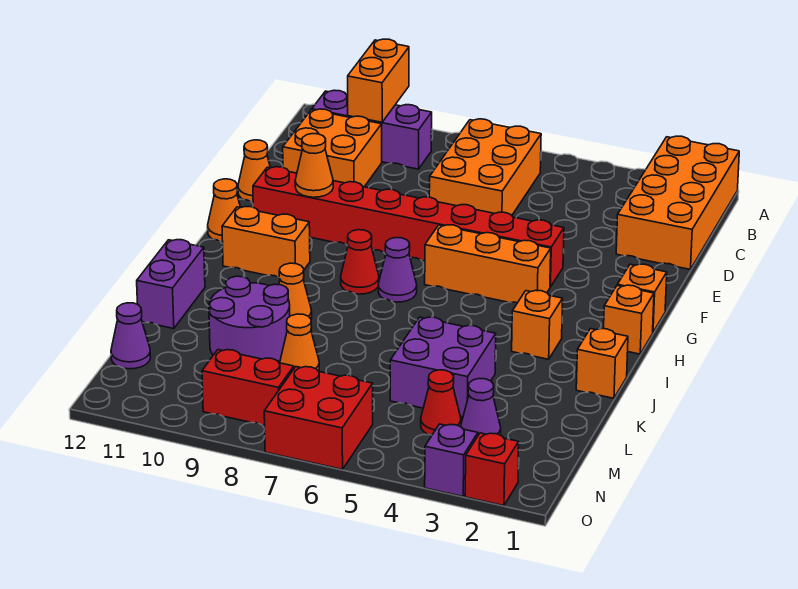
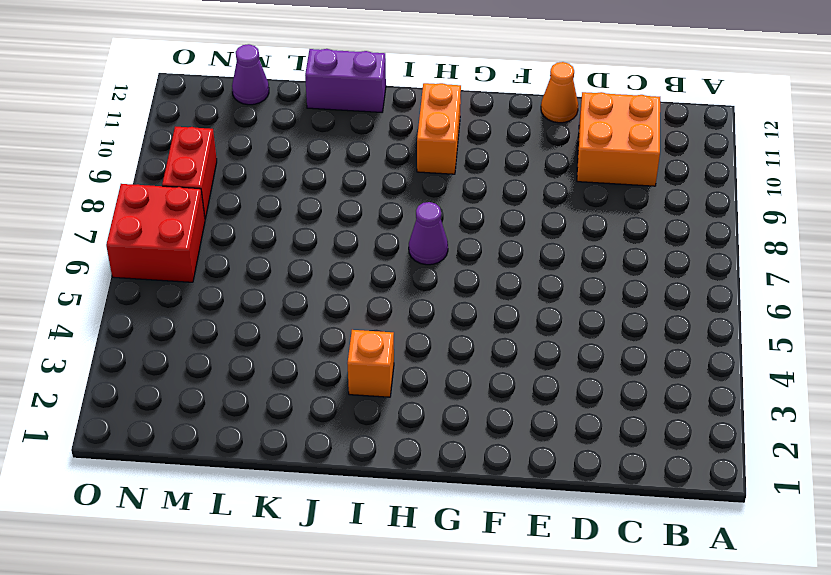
none -> orange 2x4 brick [616,136,739,269]
none -> orange 2x3 brick [429,119,541,215]
none -> purple 1x3 brick [312,90,432,169]

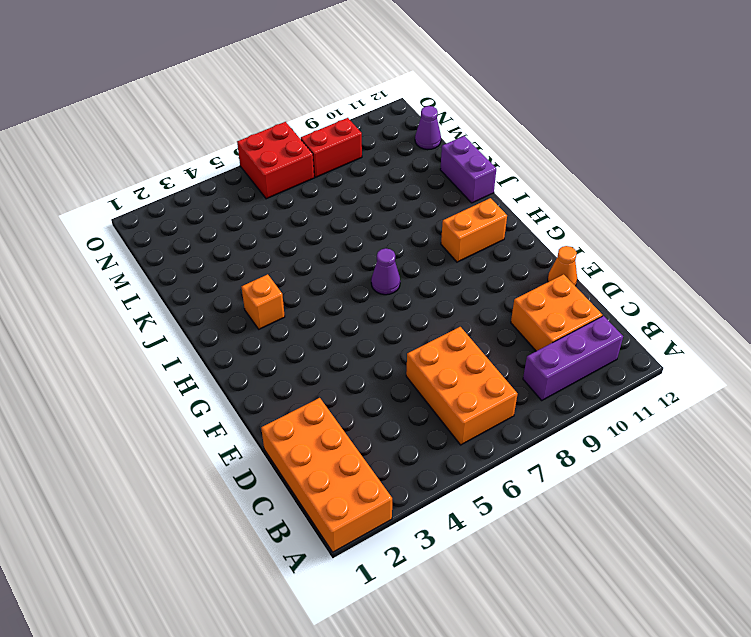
none -> red 1x8 brick [253,167,564,287]
none -> orange 1x1 brick [617,264,667,332]
none -> orange 1x3 brick [425,225,551,303]

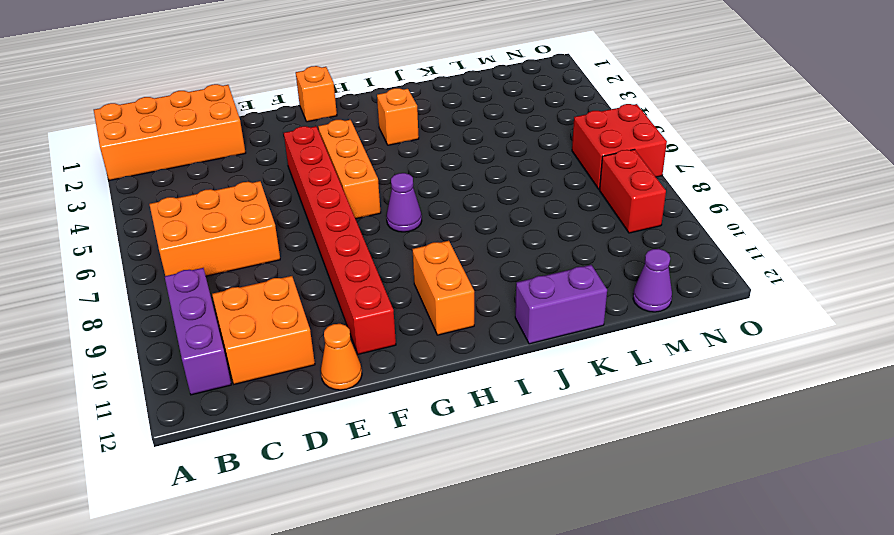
none -> orange 1x1 cone [208,179,241,242]
none -> orange 1x1 brick [604,285,654,354]
none -> red 1x1 cone [341,230,379,294]

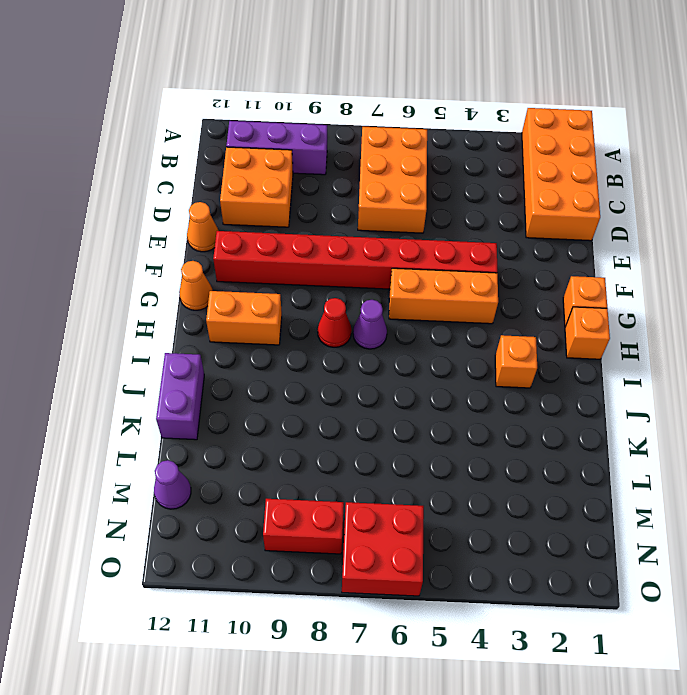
none -> orange 1x1 brick [576,329,628,398]
none -> orange 1x1 cone [279,263,312,319]
none -> purple 2x2 brick [390,317,496,417]

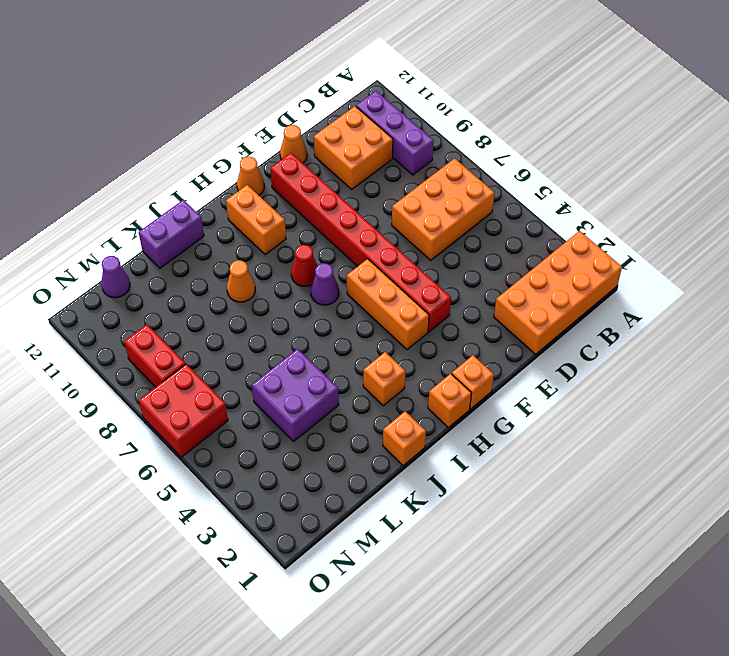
none -> purple 2x2 round brick [209,276,290,361]
none -> orange 1x1 cone [280,314,319,371]
none -> purple 1x1 cone [461,379,501,435]

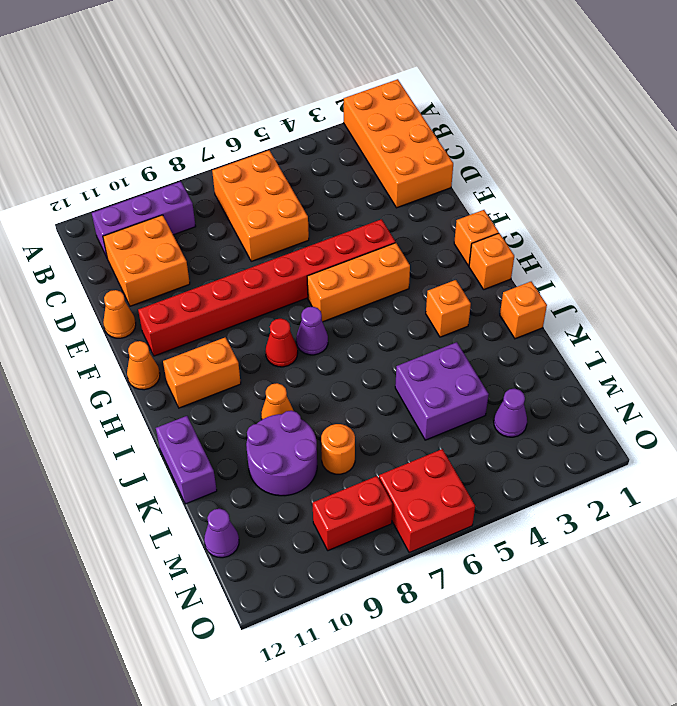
orange 1x1 round brick [321,424,355,474] -> orange 1x1 cone [280,314,319,371]
none -> red 1x1 cone [421,370,461,435]
none -> red 1x1 brick [465,433,519,506]
none -> purple 1x1 brick [425,424,478,496]

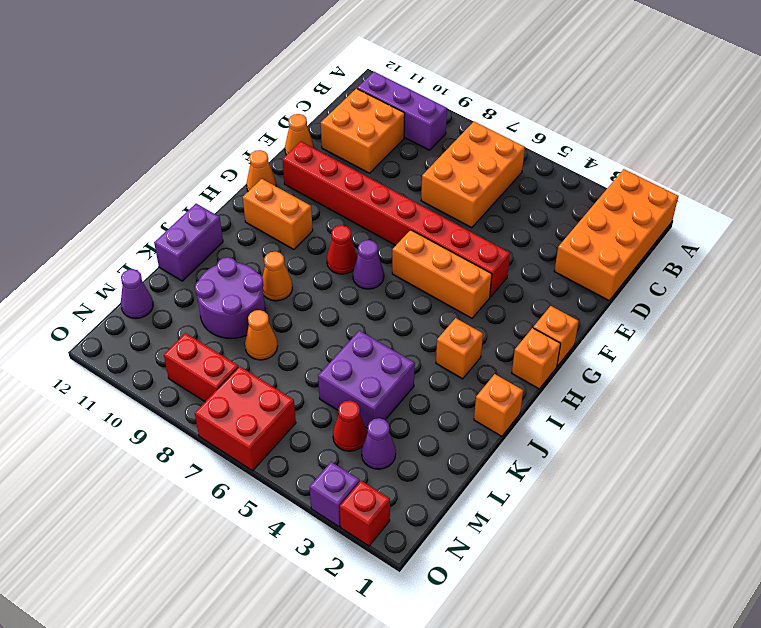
none -> orange 1x2 brick [348,39,409,122]
none -> orange 1x1 cone [295,134,333,197]

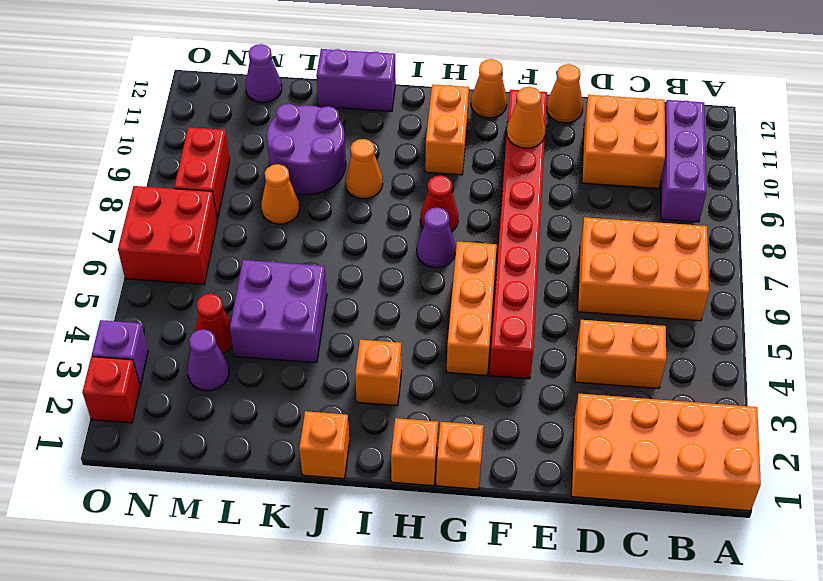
orange 1x2 brick [575,320,666,388] -> orange 1x2 brick moved to [348,39,409,122]

